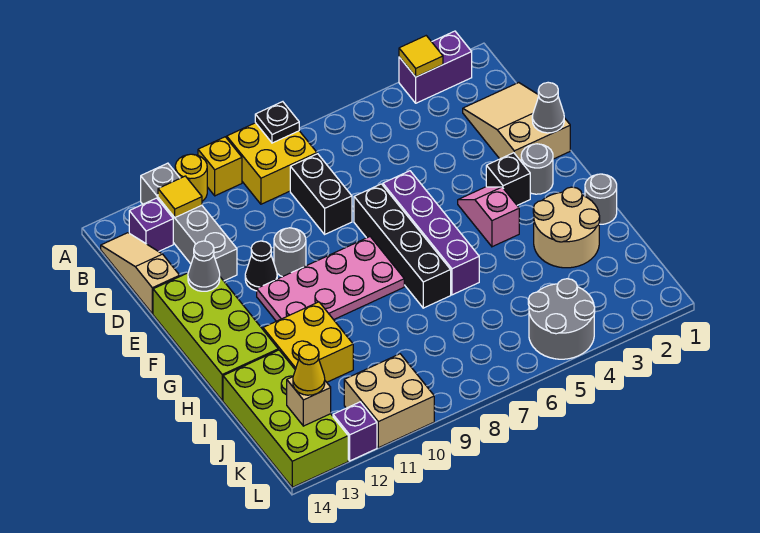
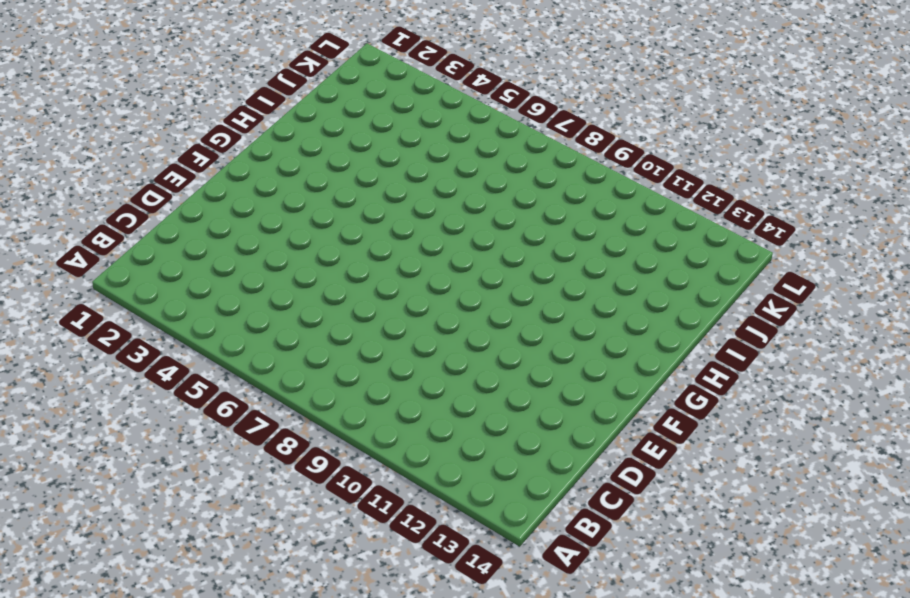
none -> purple 1x2 brick [399,31,472,103]
none -> yellow 2x2 brick [227,123,317,204]
none -> yellow 1x1 brick [198,137,242,196]
none -> yellow 1x1 round brick [175,154,207,201]

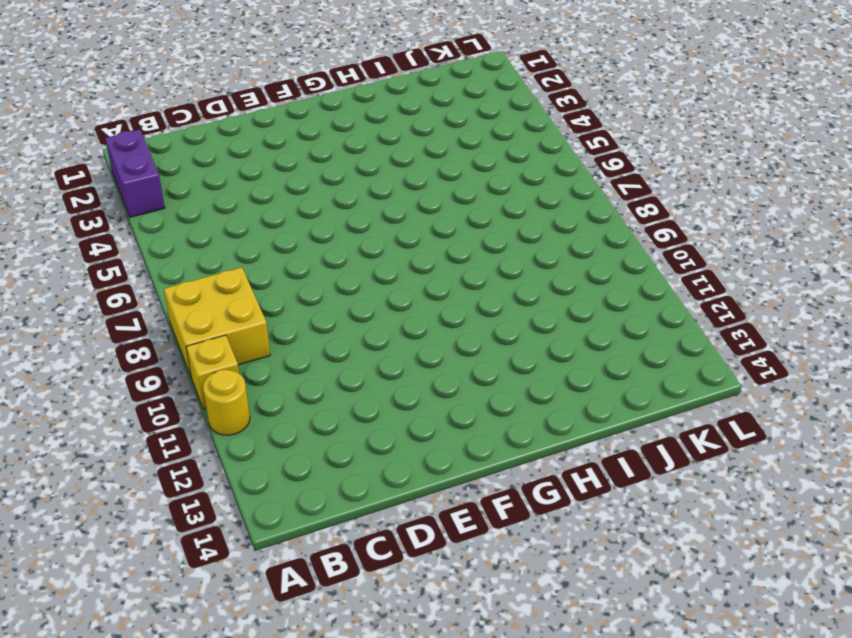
none -> grey 1x4 brick [141,163,237,281]
none -> purple 1x1 brick [129,198,173,252]
none -> tan 1x3 slope [101,233,180,314]
none -> tan 2x3 slope [463,83,570,161]

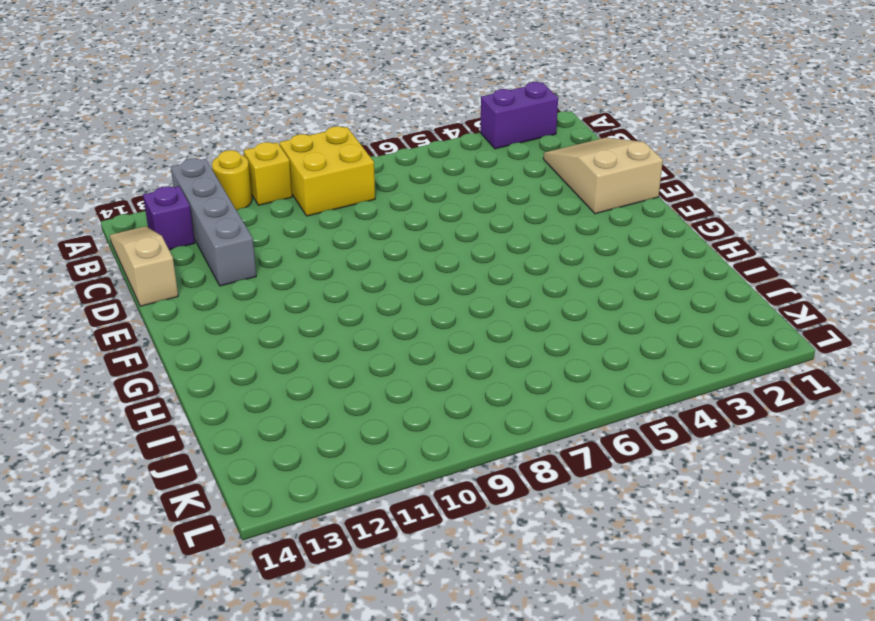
none -> black 1x2 brick [290,154,352,234]
none -> purple 1x4 brick [383,171,479,295]
none -> black 1x4 brick [354,184,451,308]
none -> grey 1x1 round brick [274,228,306,277]

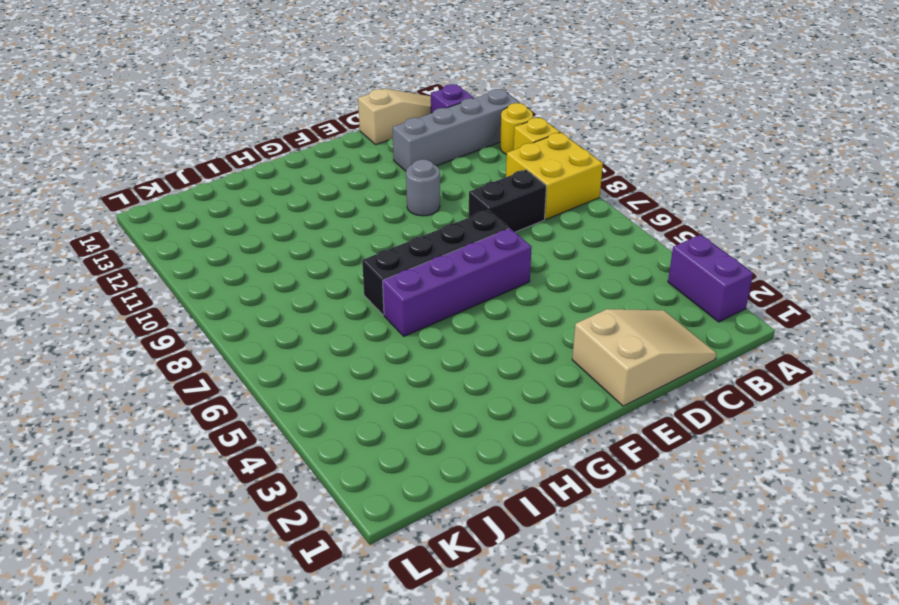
none -> black 1x1 cone [245,241,277,291]
none -> lime 2x4 brick [153,273,278,401]
none -> grey 1x1 round brick [521,144,553,194]
none -> black 1x1 brick [486,153,530,205]

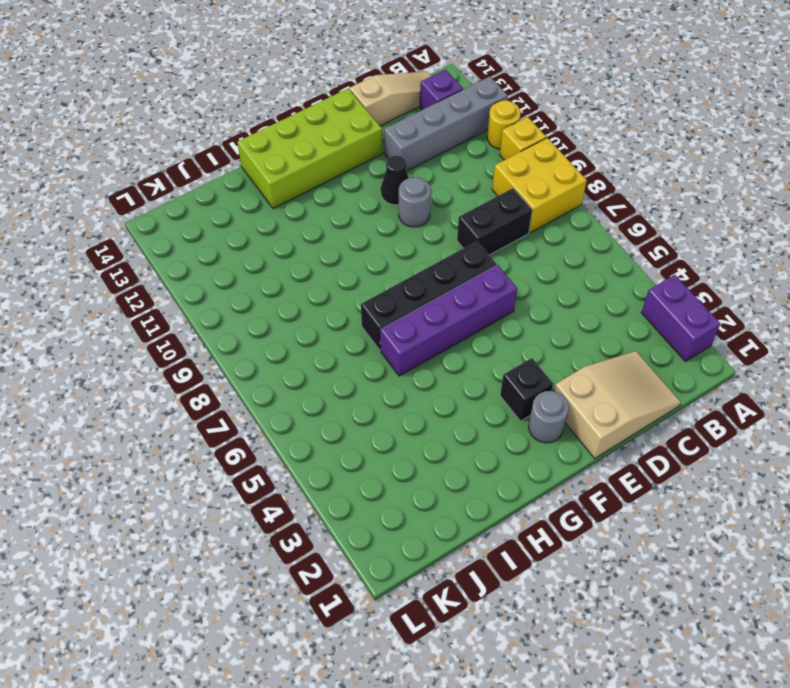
none -> pink 1x2 slope [458,187,519,247]
none -> pink 2x4 plate [257,237,404,321]
none -> grey 1x1 round brick [585,174,617,224]
none -> tan 2x2 round brick [533,187,600,268]

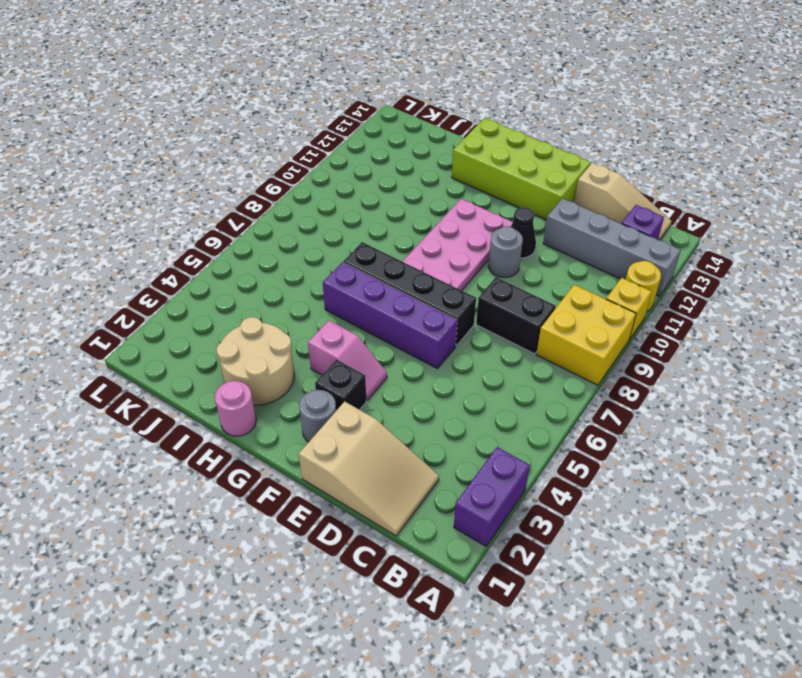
pink 1x1 round brick [215,381,256,436] -> grey 1x1 round brick [585,174,617,224]
none -> yellow 2x2 brick [263,302,353,382]
none -> lime 2x4 brick [223,350,348,487]
none -> grey 2x2 round brick [528,279,595,359]
none -> tan 2x2 brick [344,354,434,448]

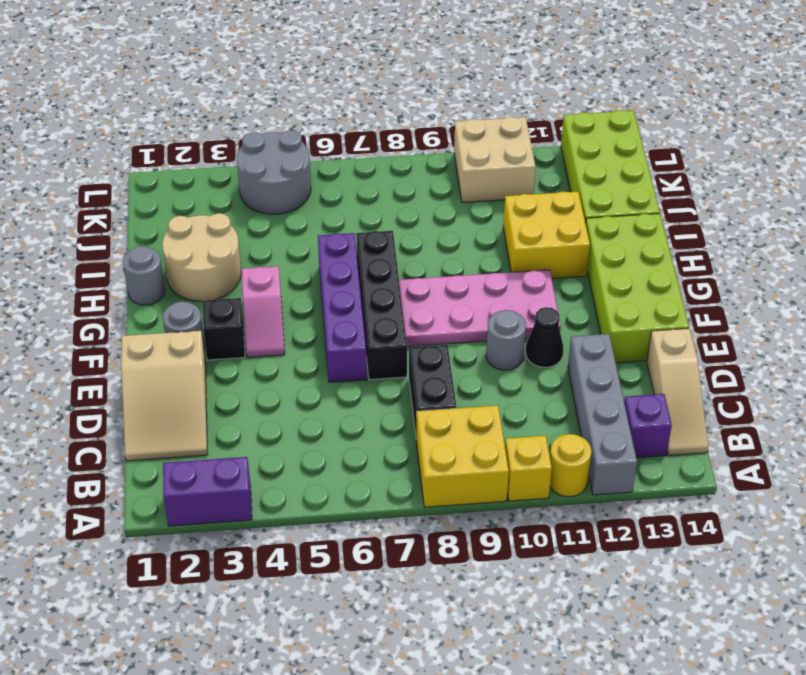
none -> purple 1x1 brick [333,402,377,461]
none -> yellow 1x1 tile [399,36,443,77]
none -> black 1x1 plate [255,102,299,143]
none -> yellow 1x1 tile [158,176,202,217]

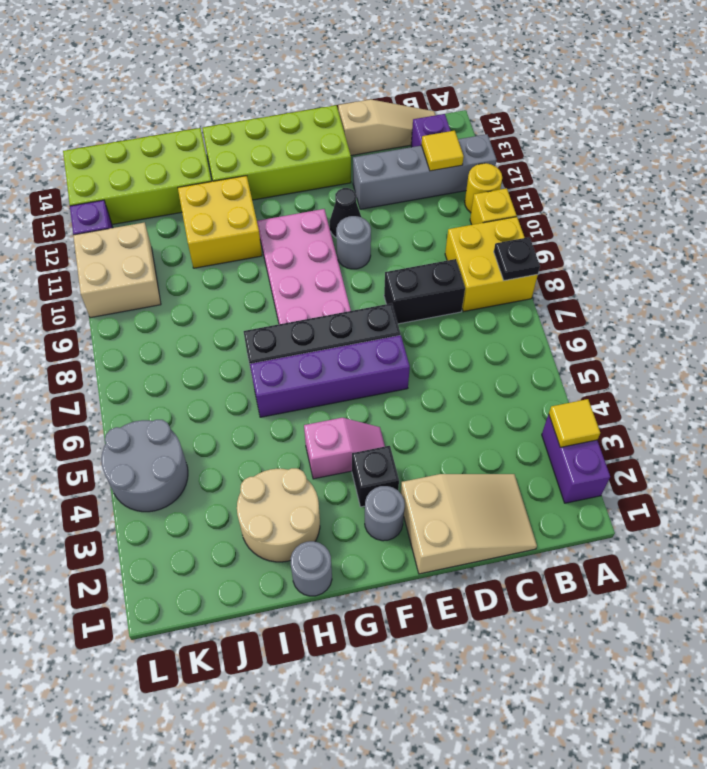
none -> grey 1x1 cone [532,82,564,133]
none -> grey 1x1 cone [188,241,220,291]
none -> tan 1x1 brick [287,377,331,426]
none -> yellow 1x1 cone [293,345,325,395]

